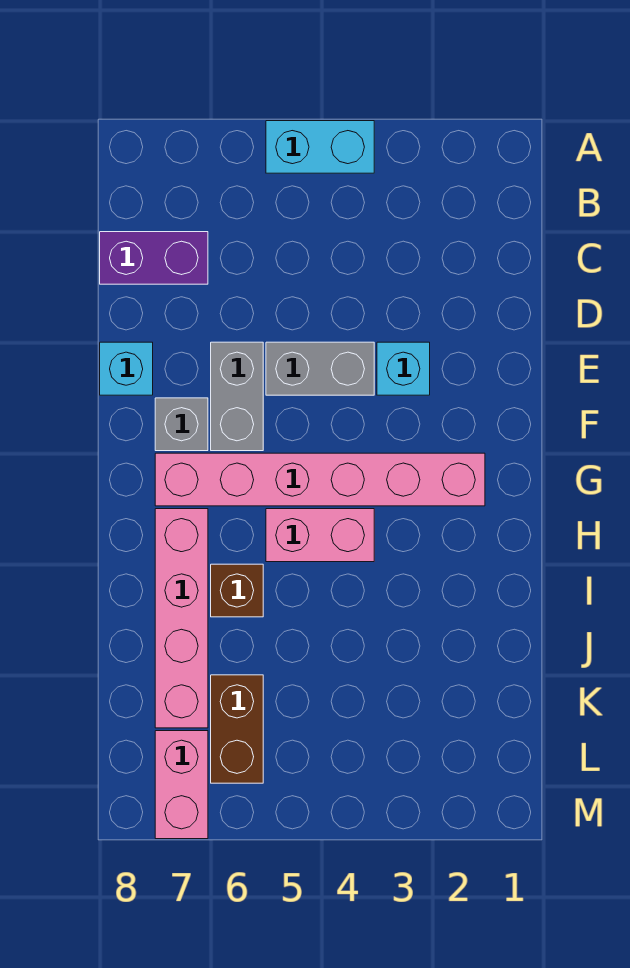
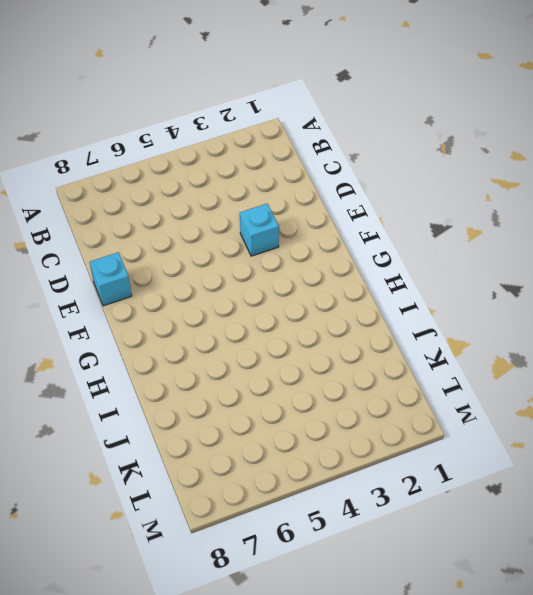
none -> cyan 1x2 brick [266,121,374,173]
none -> purple 1x2 brick [100,232,208,284]
none -> grey 1x2 brick [266,342,374,395]

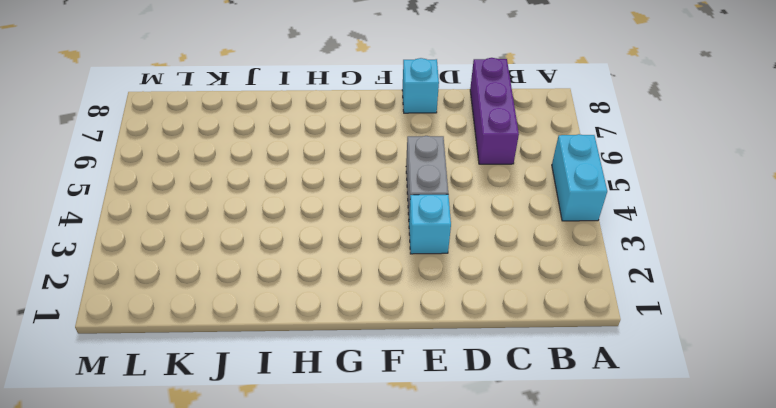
purple 1x3 brick [470,58,519,164] -> purple 1x2 brick [100,232,208,284]
none -> grey 1x2 brick [211,342,263,451]
none -> grey 1x1 brick [155,398,208,451]
none -> pink 1x6 brick [155,453,485,506]

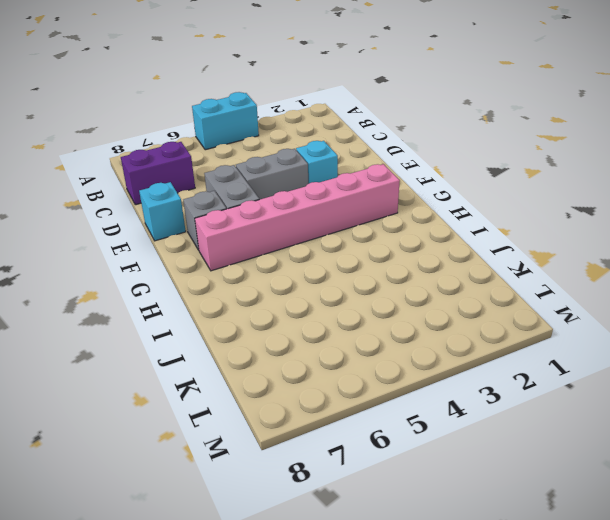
none -> pink 1x2 brick [266,509,374,562]
none -> pink 1x4 brick [155,509,208,728]
none -> brown 1x1 brick [211,564,263,617]

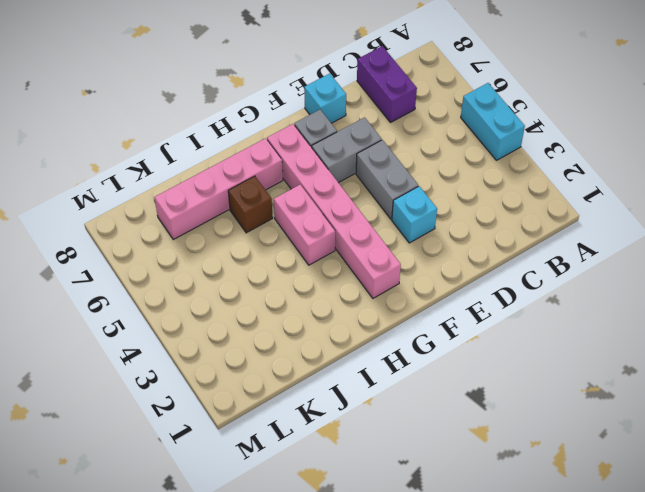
none -> brown 1x2 brick [211,675,263,783]
none -> pink 1x2 brick [155,731,208,839]

